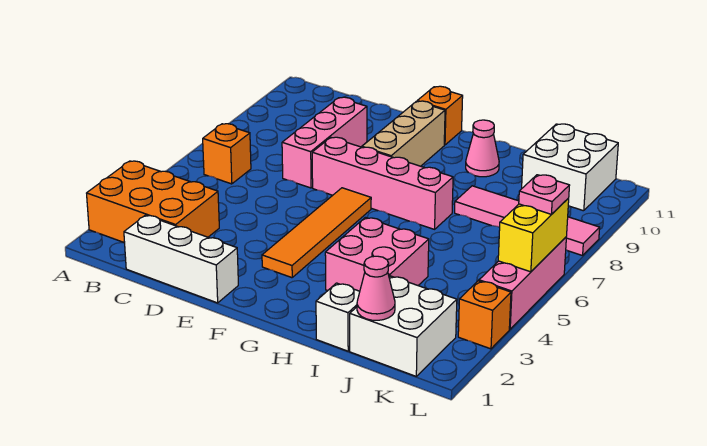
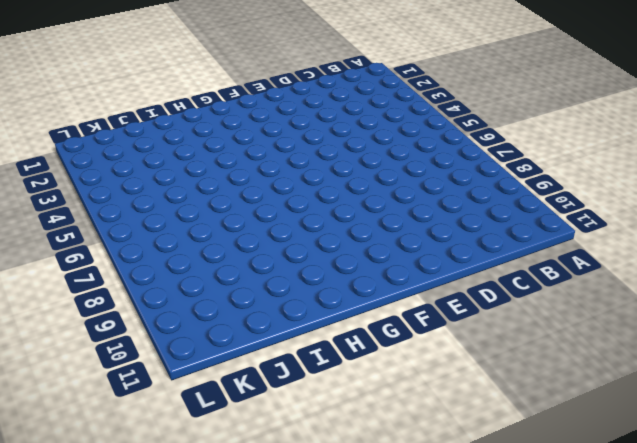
none -> orange 2x3 brick [87,161,219,243]
none -> orange 1x1 brick [203,124,251,184]
none -> white 1x3 brick [124,215,238,303]

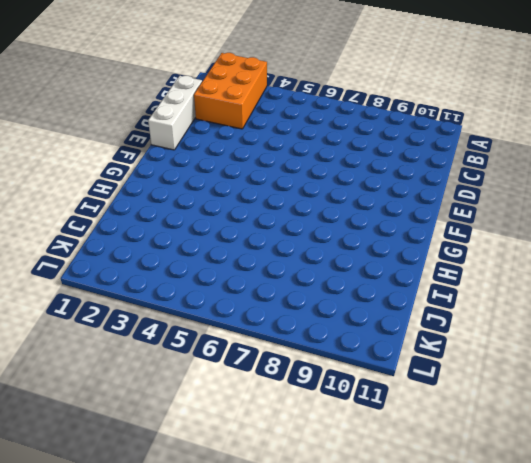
none -> orange 1x1 brick [203,124,251,184]
none -> pink 1x3 brick [282,97,367,188]
none -> pink 1x4 brick [312,137,453,229]

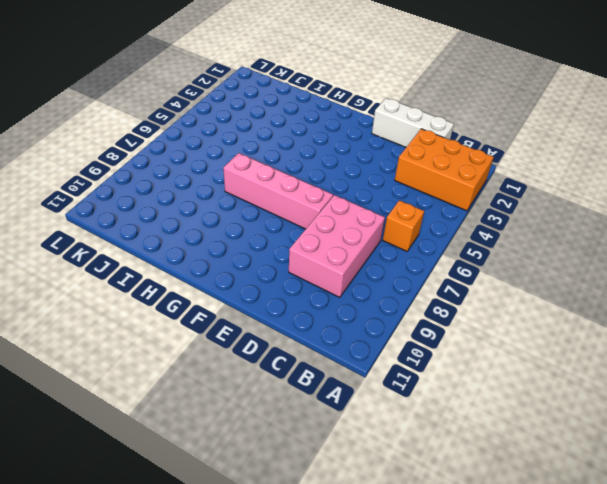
pink 2x3 brick [289,195,385,297] -> pink 1x3 brick [282,97,367,188]
none -> orange 1x4 tile [262,188,371,278]
none -> tan 1x3 brick [362,101,445,166]
none -> orange 1x1 brick [417,86,463,145]

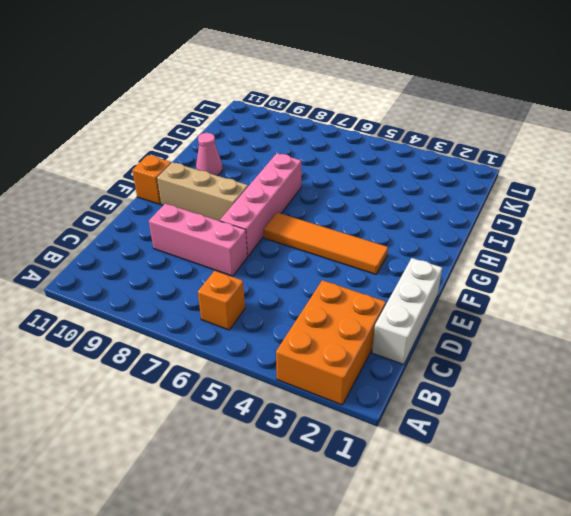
none -> pink 2x2 brick [325,217,429,291]
none -> white 1x1 brick [316,283,360,351]
none -> pink 1x4 tile [455,186,600,256]

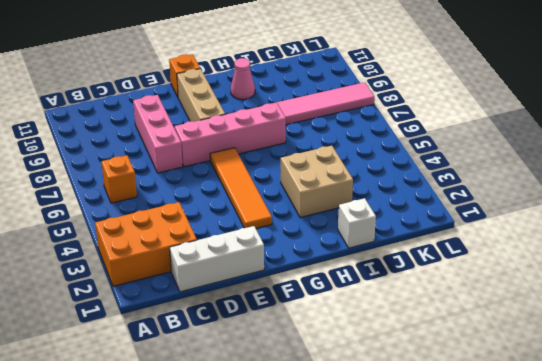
tan 2x2 brick [281,146,353,218] -> pink 2x2 brick [325,217,429,291]
none -> white 2x2 brick [350,276,457,376]
none -> white 2x2 brick [522,124,618,211]
none -> orange 1x1 brick [458,281,511,349]

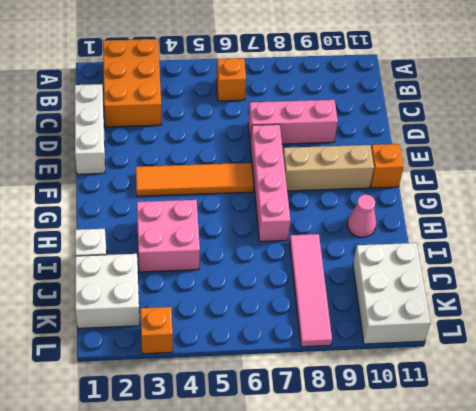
white 2x3 brick [353,243,431,344] -> white 2x2 brick [522,124,618,211]
none -> pink 1x3 brick [479,237,566,329]
none -> pink 1x1 cone [357,256,395,320]
none -> yellow 1x2 brick [498,198,569,272]

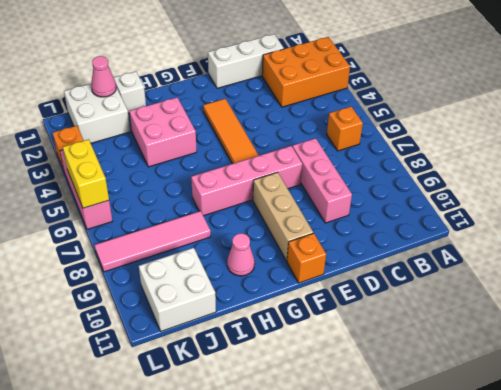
none -> pink 1x1 plate [519,175,570,214]

